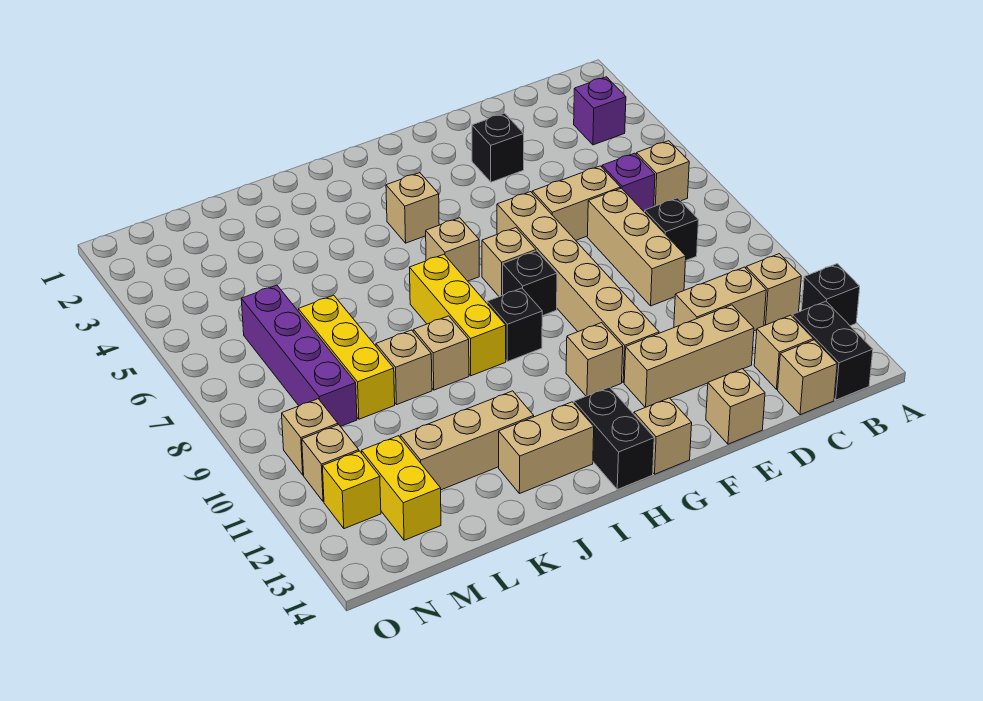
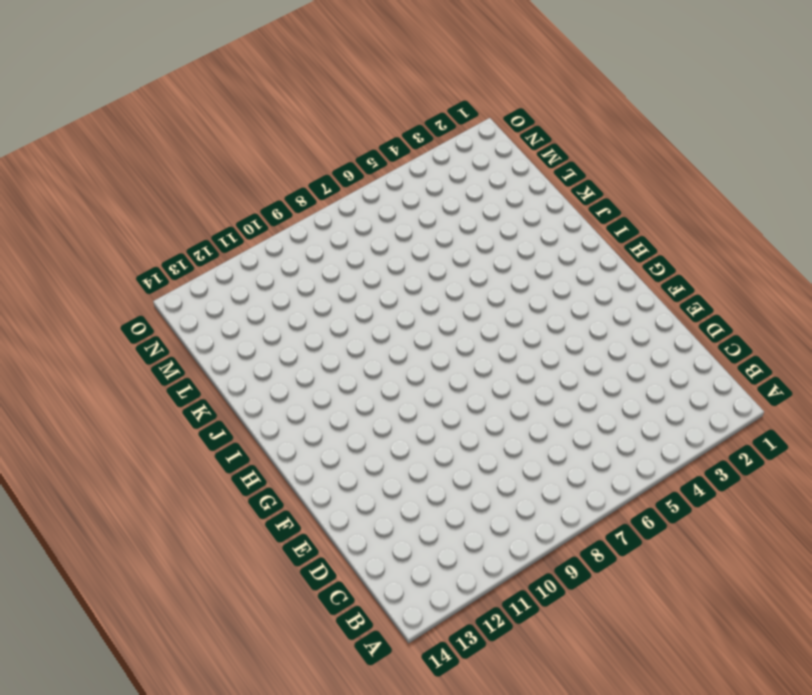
none -> black 1x1 brick [802,264,860,326]
none -> purple 1x1 brick [574,77,626,145]
none -> tan 1x1 brick [636,141,689,206]
none -> tan 1x1 brick [746,254,801,325]

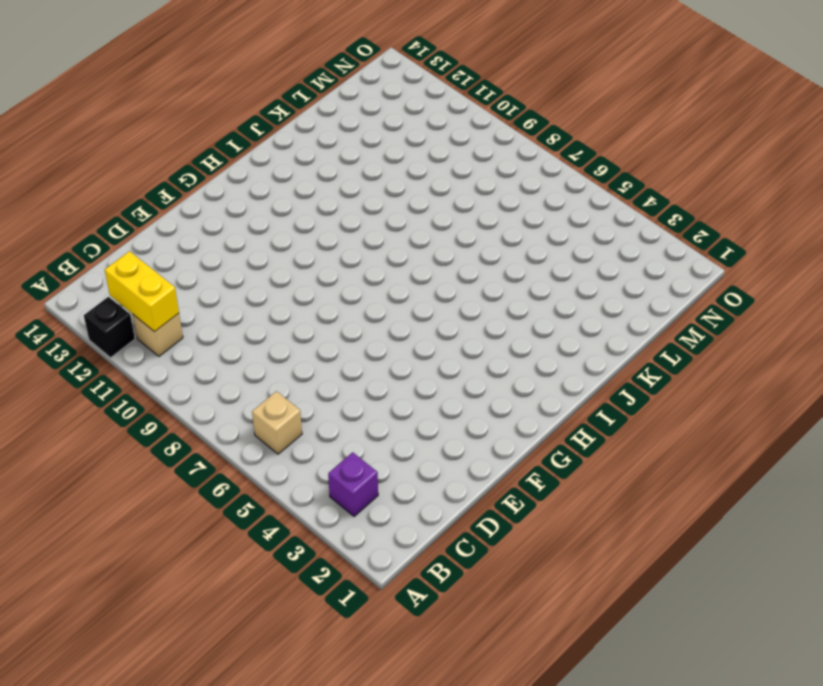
yellow 1x2 brick [105,251,179,332] -> yellow 1x2 brick moved to [362,436,441,540]
none -> black 1x2 brick [792,301,873,400]
none -> purple 1x1 brick [602,153,655,212]
none -> black 1x1 brick [645,198,699,260]
none -> tan 1x2 brick [674,267,766,331]

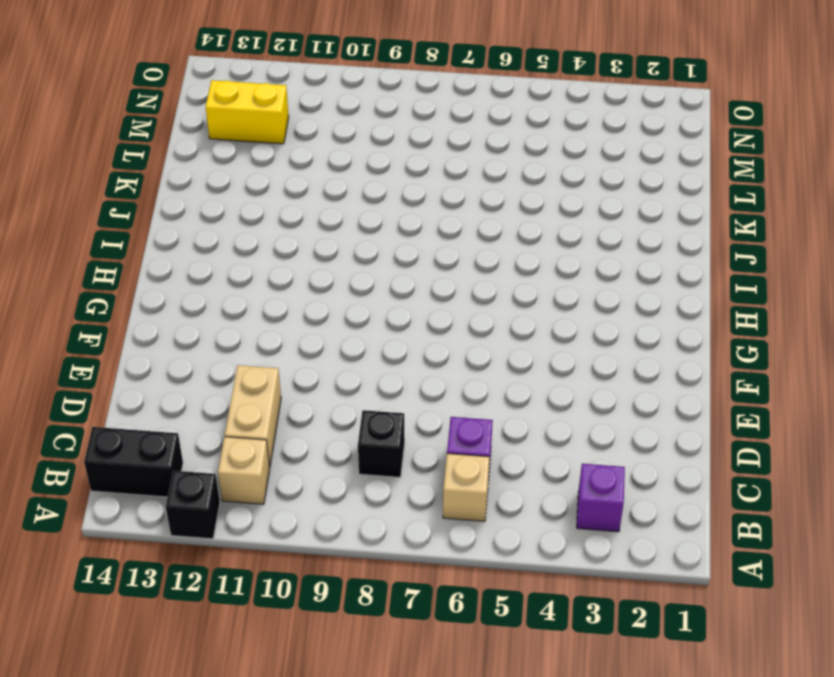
none -> tan 1x1 brick [754,315,813,389]
none -> tan 1x1 brick [778,340,837,415]
none -> tan 1x2 brick [532,166,621,240]
none -> tan 1x3 brick [587,188,686,306]

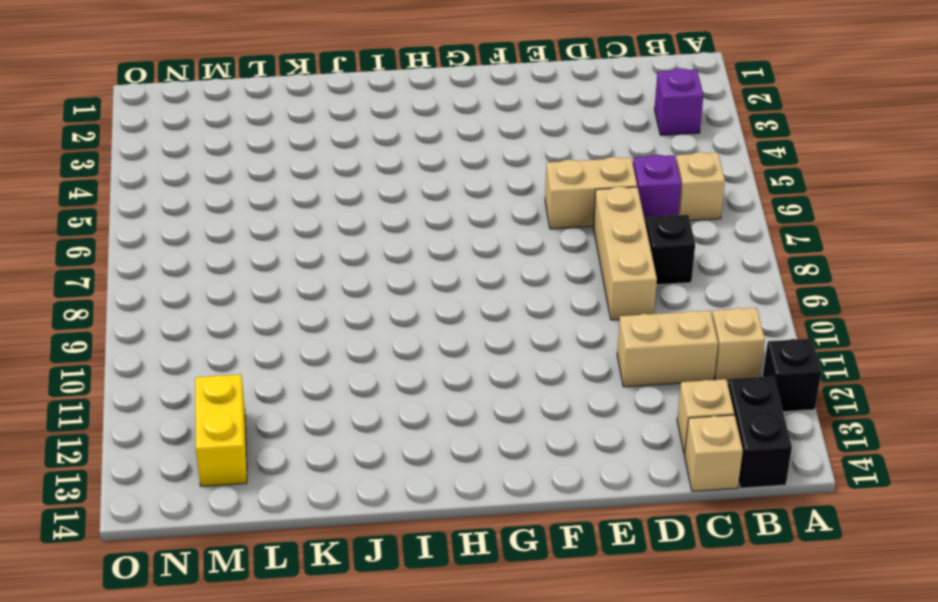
none -> tan 1x3 brick [624,305,754,407]
none -> black 1x1 brick [472,113,524,182]
none -> tan 1x1 brick [706,369,765,444]
none -> tan 1x6 brick [497,192,659,383]

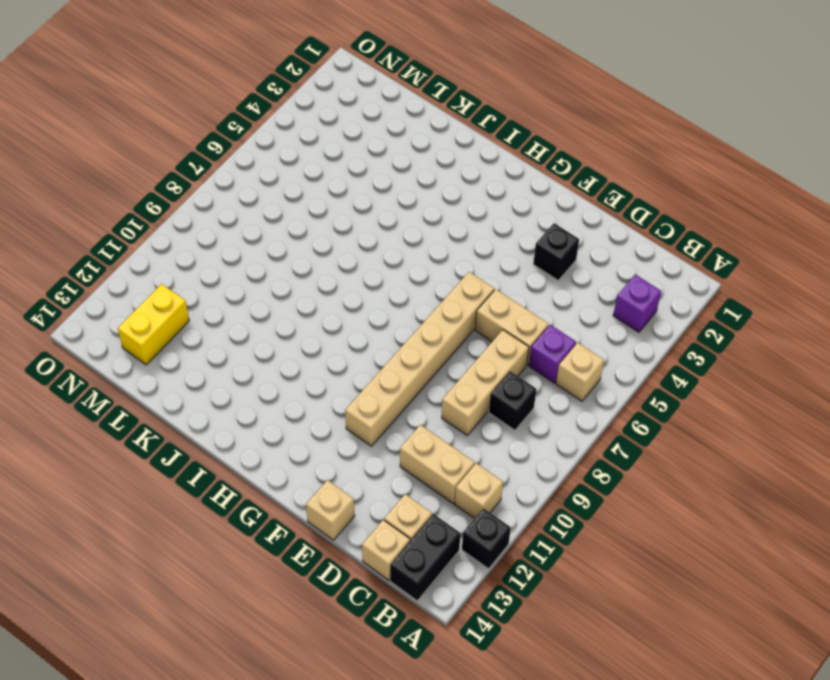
none -> tan 1x3 brick [624,305,754,407]
none -> tan 1x1 brick [482,228,536,297]
none -> black 1x1 brick [503,251,557,316]
none -> tan 1x1 brick [566,323,623,396]

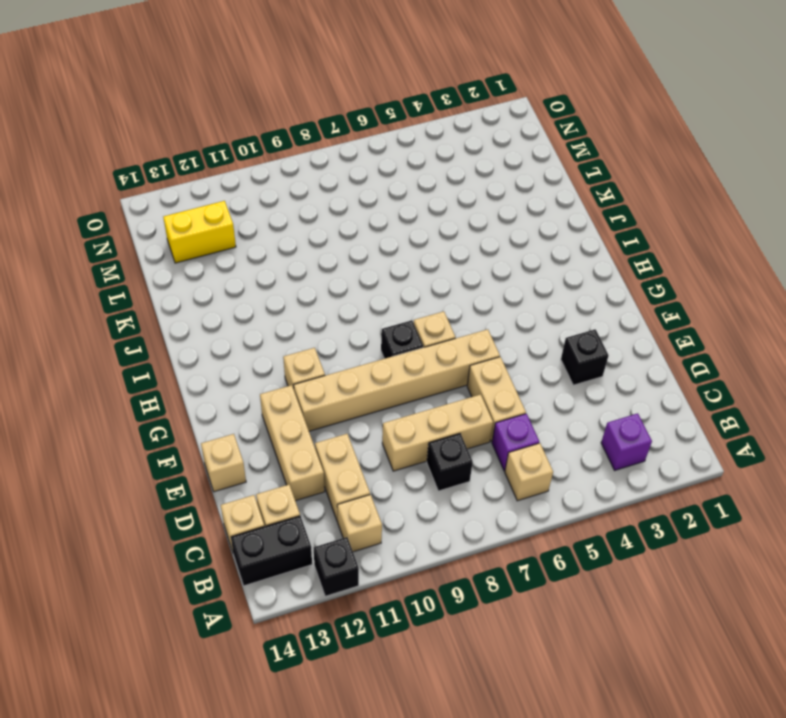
none -> tan 1x1 brick [634,398,692,474]
none -> tan 1x1 brick [386,173,439,243]
none -> tan 1x1 brick [426,218,479,281]
none -> black 1x1 brick [487,288,542,362]

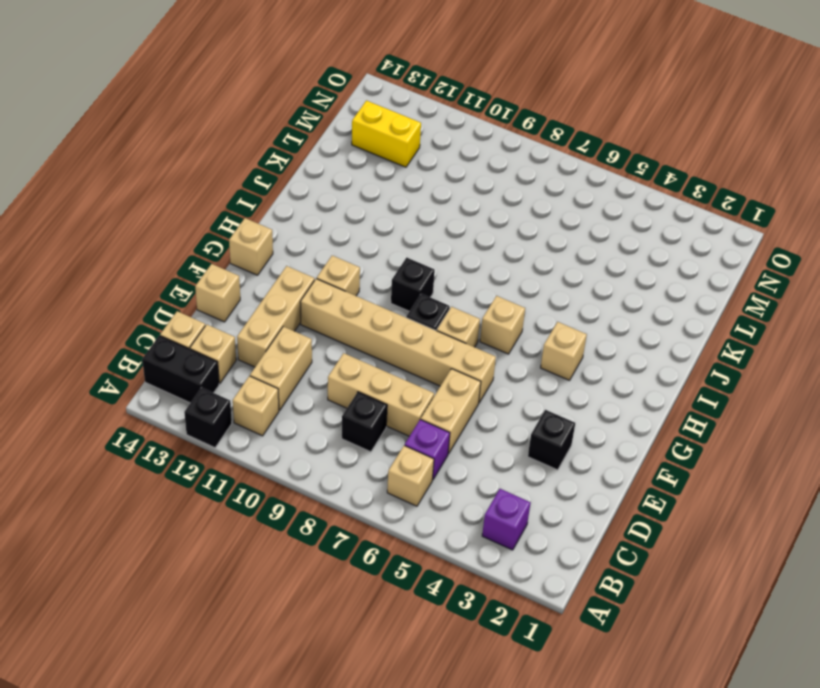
none -> black 1x2 brick [574,387,654,490]
none -> yellow 1x3 brick [410,254,506,376]
none -> tan 1x2 brick [499,402,594,494]
none -> tan 1x1 brick [413,316,469,390]

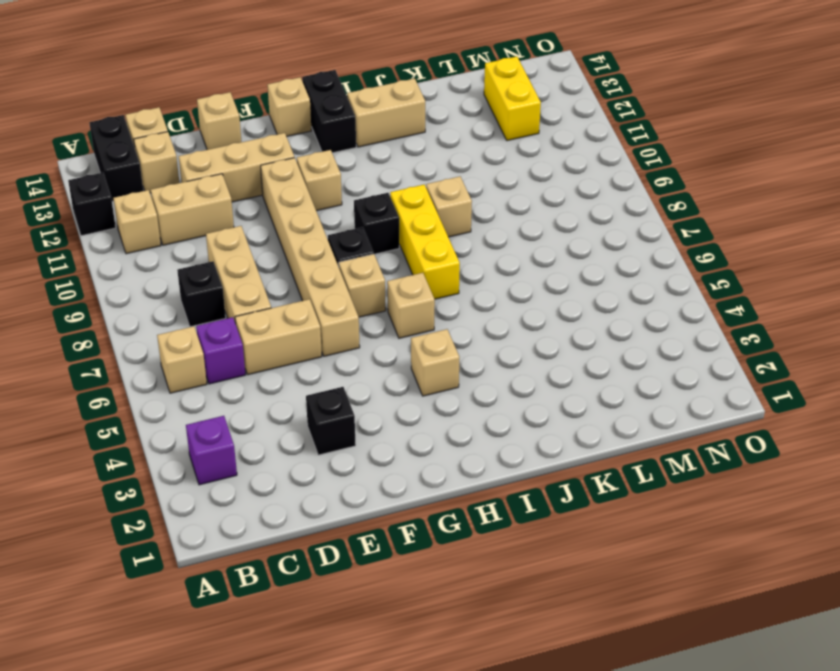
none -> tan 1x3 brick [400,391,534,490]
none -> tan 1x1 brick [376,330,432,405]
none -> yellow 1x3 brick [298,295,395,419]
none -> purple 1x4 brick [241,285,357,427]

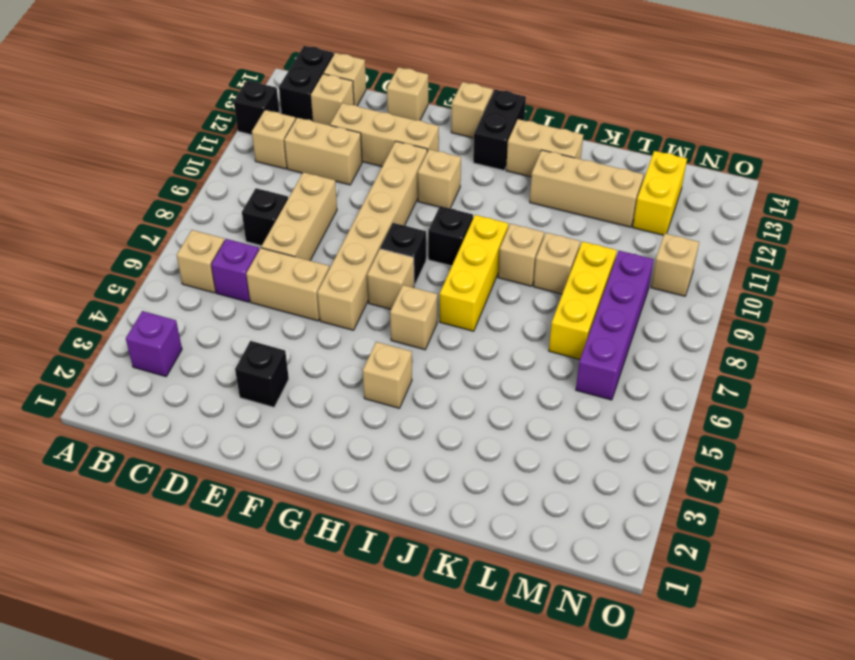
none -> tan 1x1 brick [302,425,359,502]
none -> yellow 1x1 brick [322,451,381,529]

